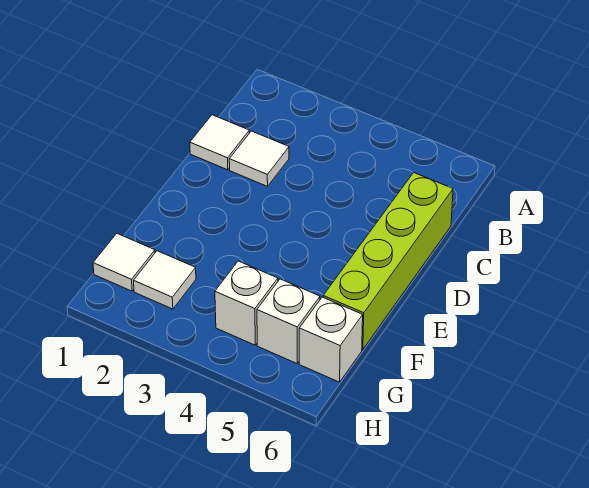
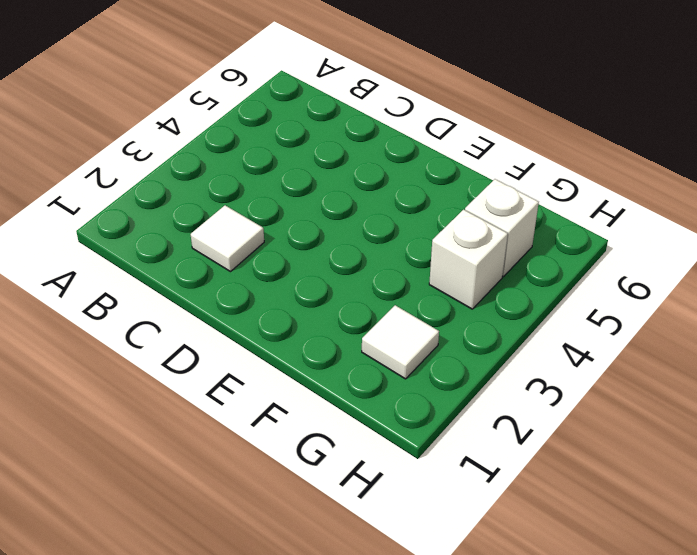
none -> white 1x1 tile [190,115,249,170]
none -> lime 1x4 brick [323,173,453,350]

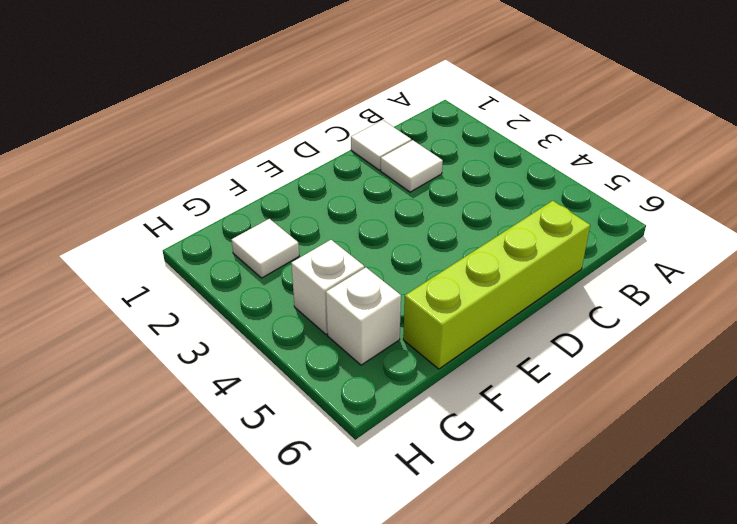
none -> white 1x1 tile [93,234,155,291]
none -> white 1x1 brick [299,297,363,382]

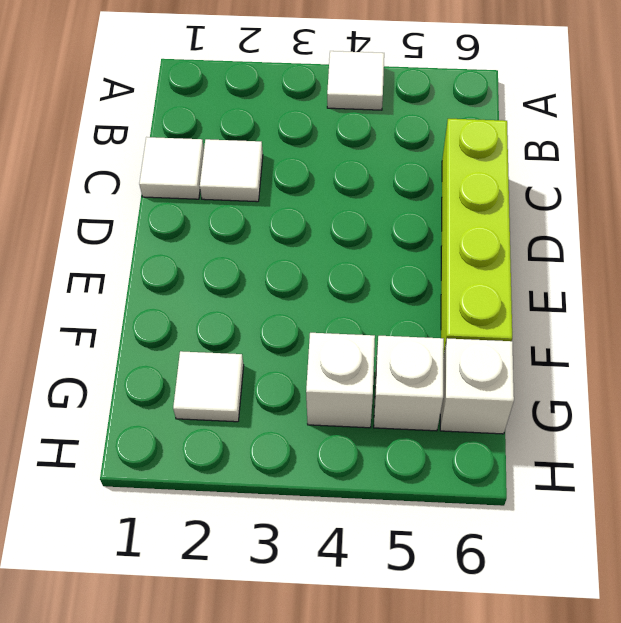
white 1x1 tile [327,51,384,110] -> white 1x1 tile moved to [93,234,155,291]

